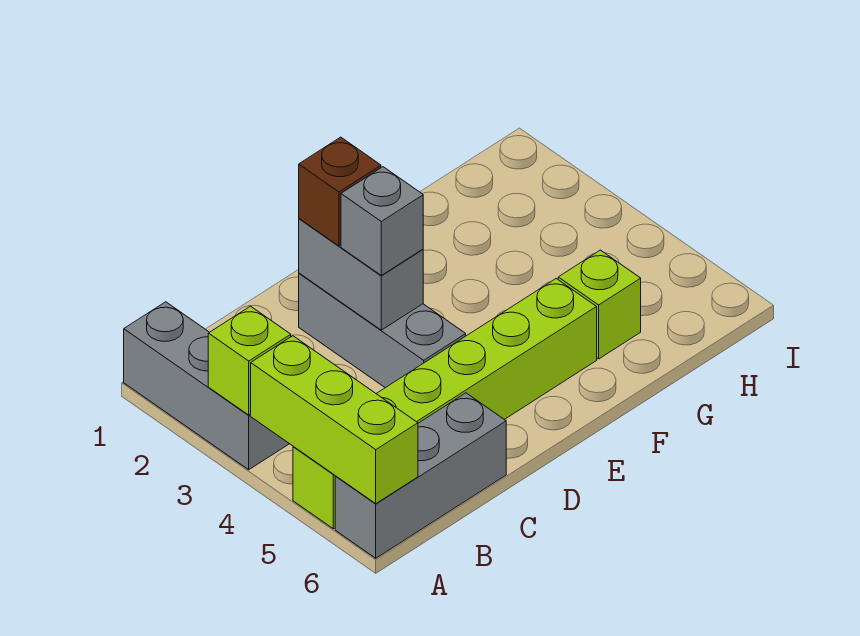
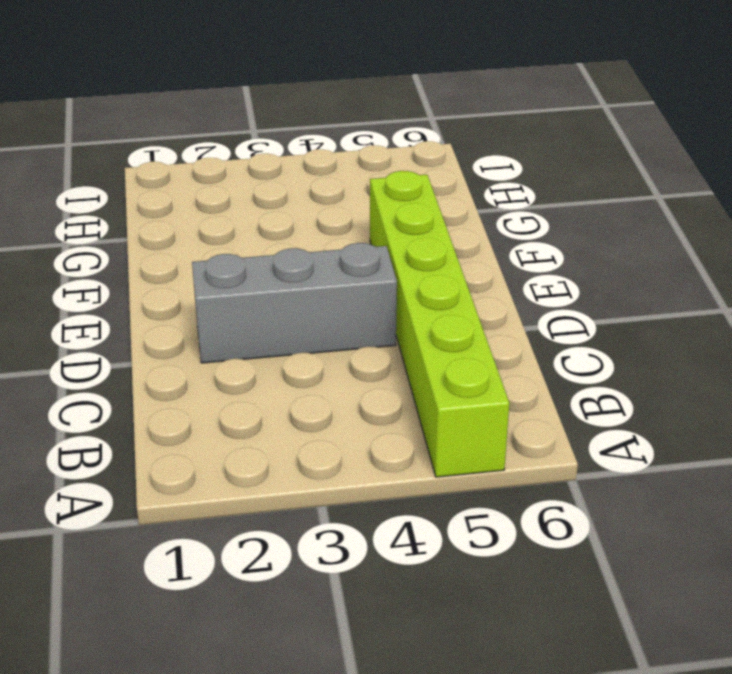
none -> grey 1x3 brick [124,302,289,470]
none -> grey 1x3 brick [335,393,506,558]

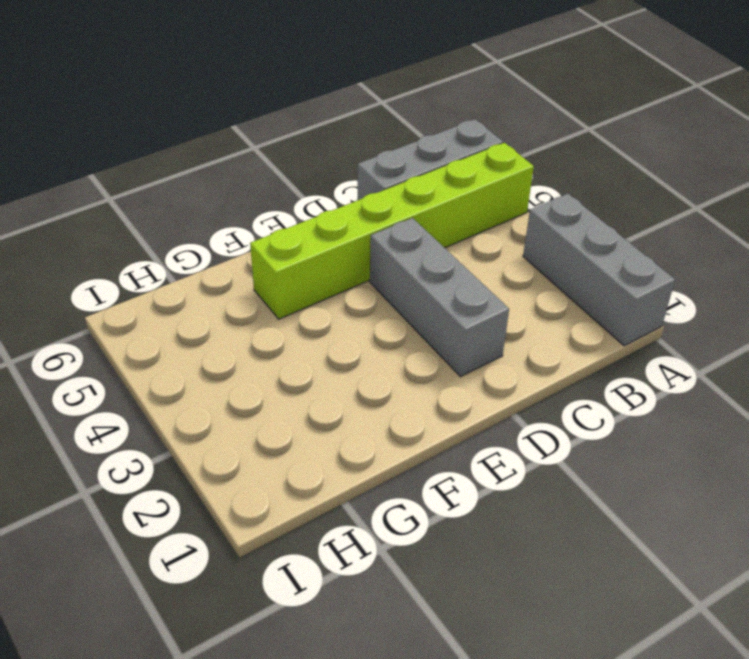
none -> lime 1x1 brick [558,250,641,359]
none -> lime 1x1 brick [208,306,291,415]

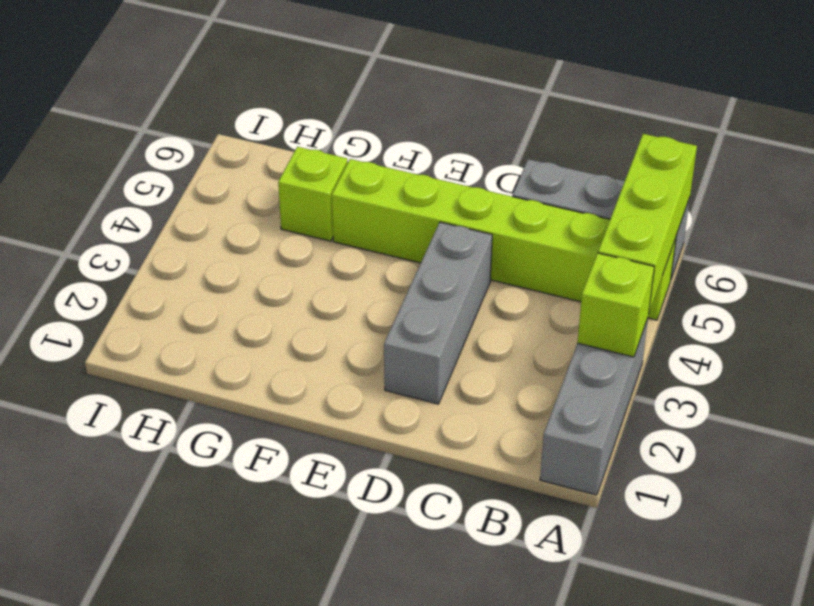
none -> grey 1x2 brick [299,219,423,330]
none -> brown 1x1 brick [299,137,381,246]

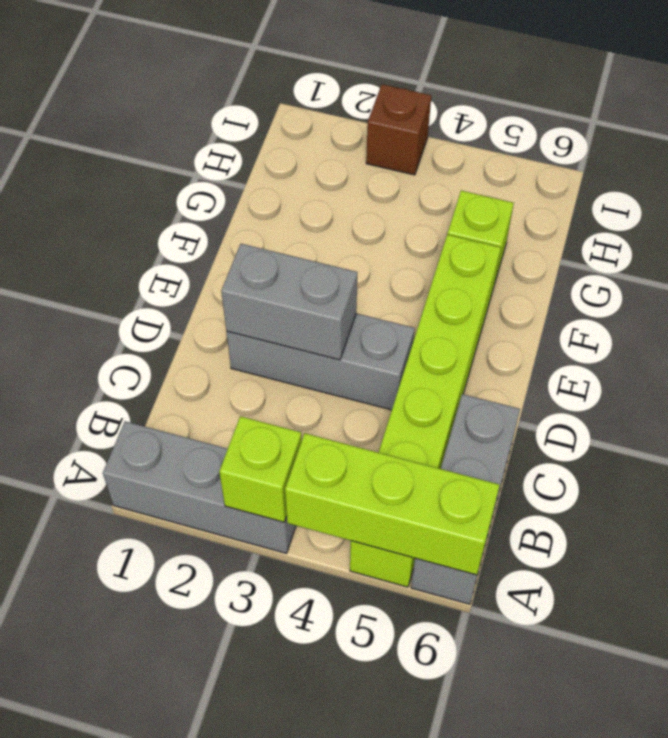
brown 1x1 brick [366,84,431,175] -> brown 1x1 brick moved to [299,137,381,246]
none -> grey 1x1 brick [341,167,423,275]

